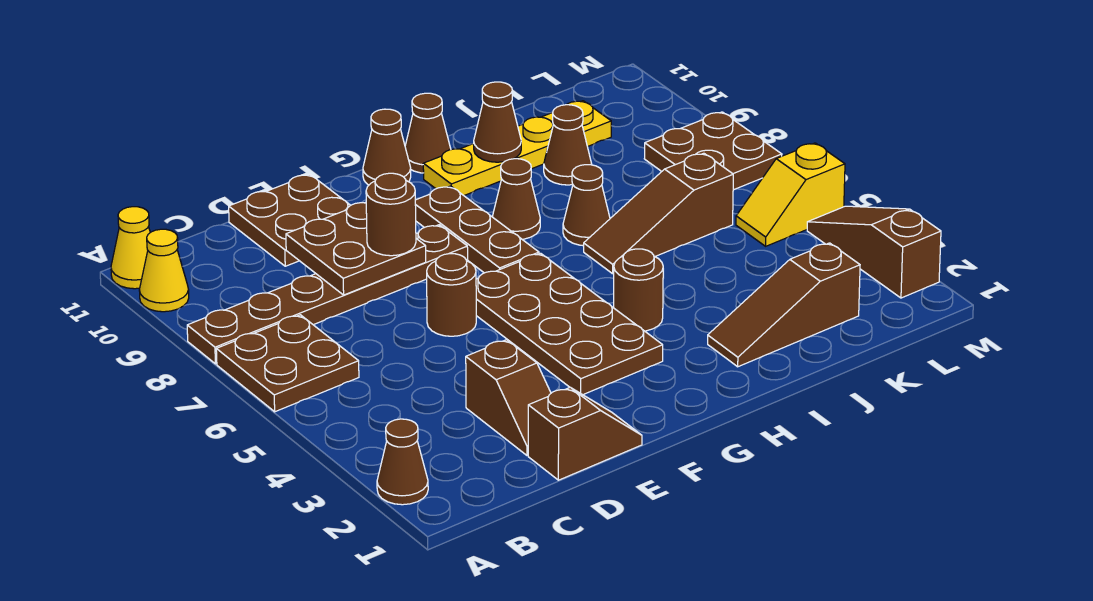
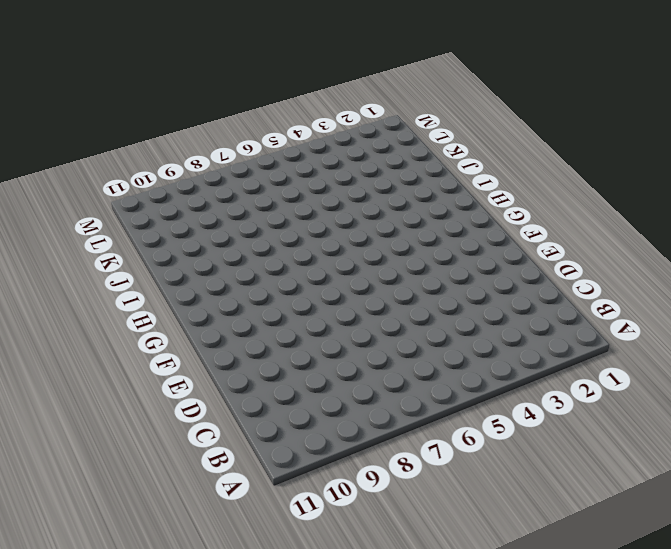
none -> brown 1x1 cone [377,419,428,505]
none -> brown 2x2 plate [216,315,359,412]
none -> brown 1x6 plate [187,225,468,364]

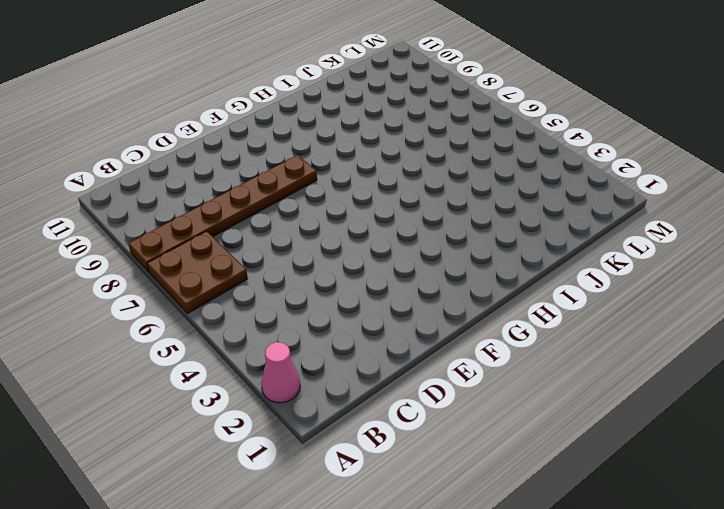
pink 1x1 cone [261,342,300,403] -> brown 1x1 cone [377,419,428,505]
none -> yellow 1x1 cone [139,229,189,312]
none -> yellow 1x1 cone [111,207,150,289]
none -> brown 1x2 slope [528,387,642,480]

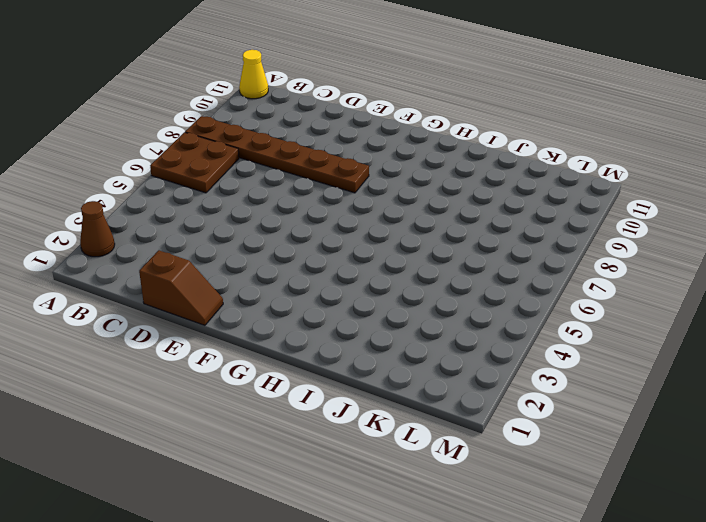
none -> yellow 1x1 cone [139,229,189,312]
none -> brown 1x2 slope [466,340,551,455]
none -> brown 2x2 plate [229,175,350,266]

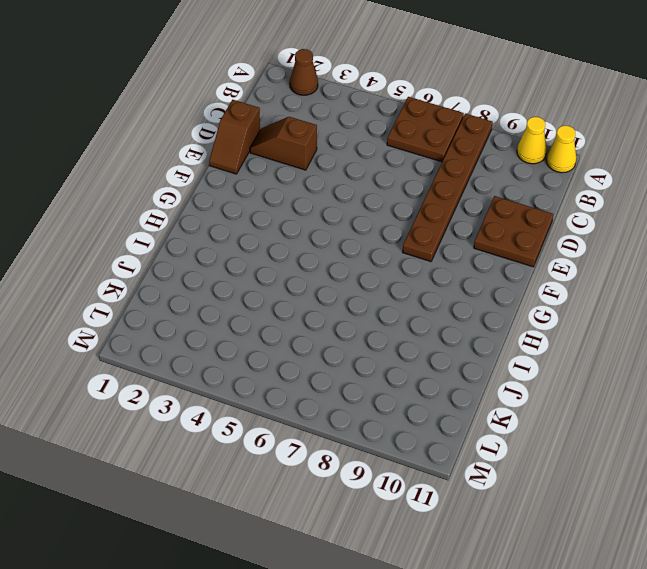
none -> brown 1x1 round brick [427,254,476,336]
none -> brown 2x4 plate [476,253,663,395]
none -> brown 1x3 plate [415,186,539,273]

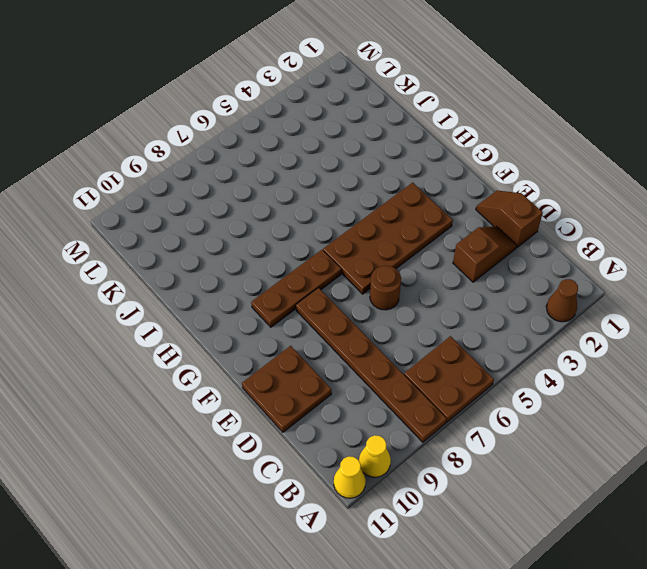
none -> brown 1x1 cone [363,109,411,185]
none -> brown 1x1 round brick [614,249,663,331]
none -> brown 1x1 cone [492,159,540,239]

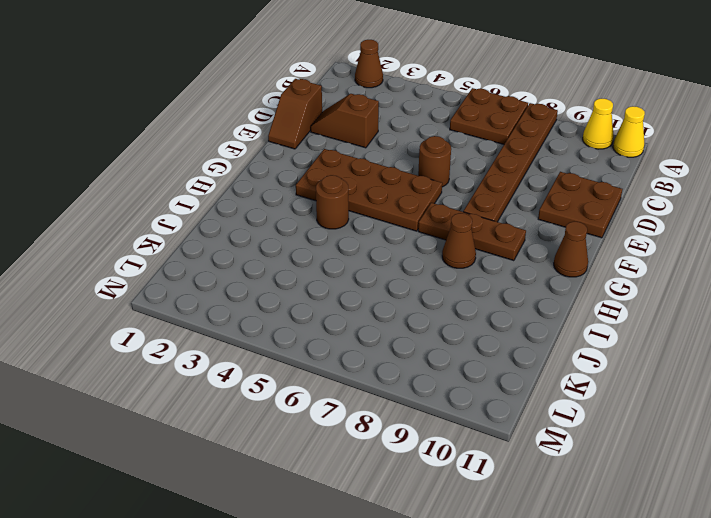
none -> yellow 1x4 plate [423,101,611,195]
none -> brown 1x1 cone [405,93,451,173]
none -> brown 1x3 slope [708,243,860,367]

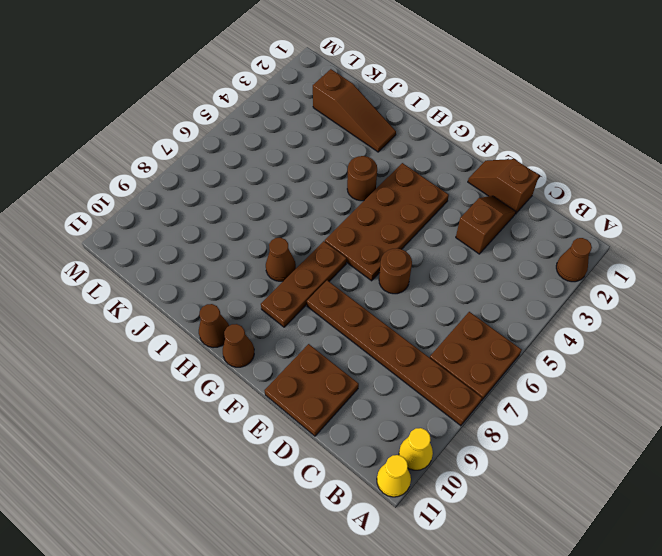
none -> yellow 1x4 plate [423,101,611,195]
none -> brown 1x3 slope [584,153,733,274]
none -> brown 1x1 cone [563,165,610,246]

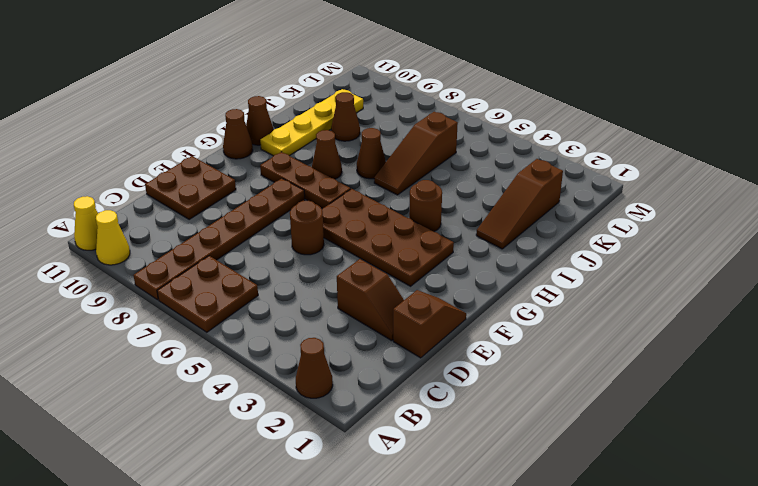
none -> yellow 1x2 slope [736,143,845,246]
none -> brown 2x2 plate [644,112,782,190]
none -> brown 1x3 slope [807,206,941,298]

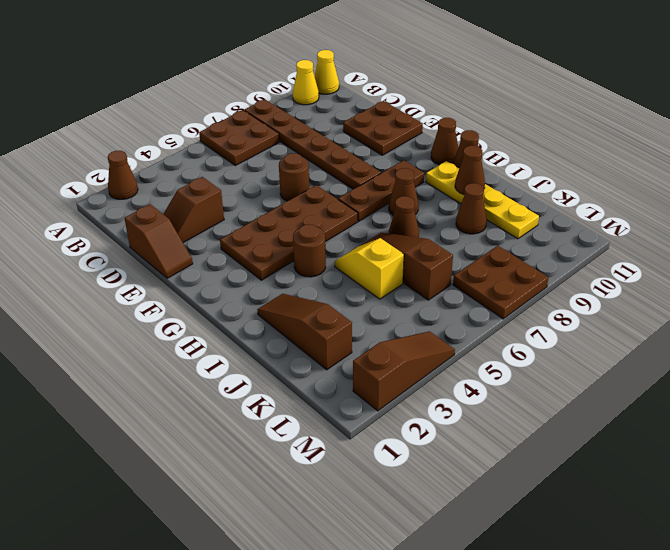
yellow 1x2 slope [335,238,404,299] -> yellow 1x2 slope moved to [736,143,845,246]
none -> brown 2x2 plate [286,202,426,295]
none -> brown 1x1 round brick [366,173,416,256]

